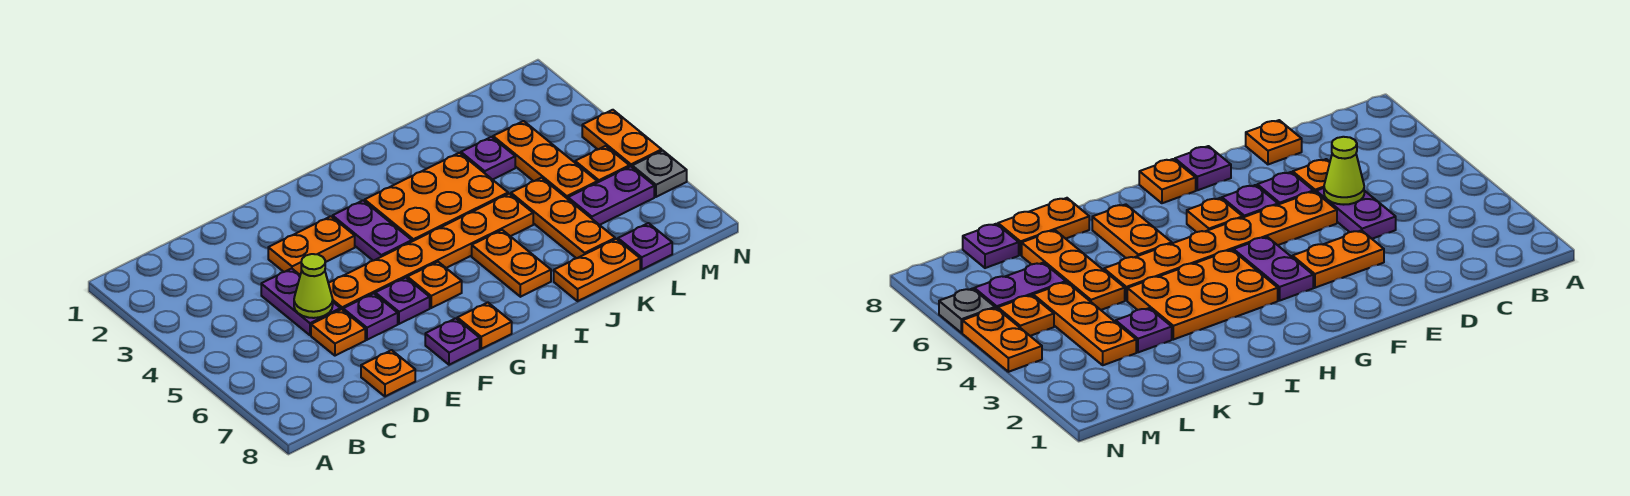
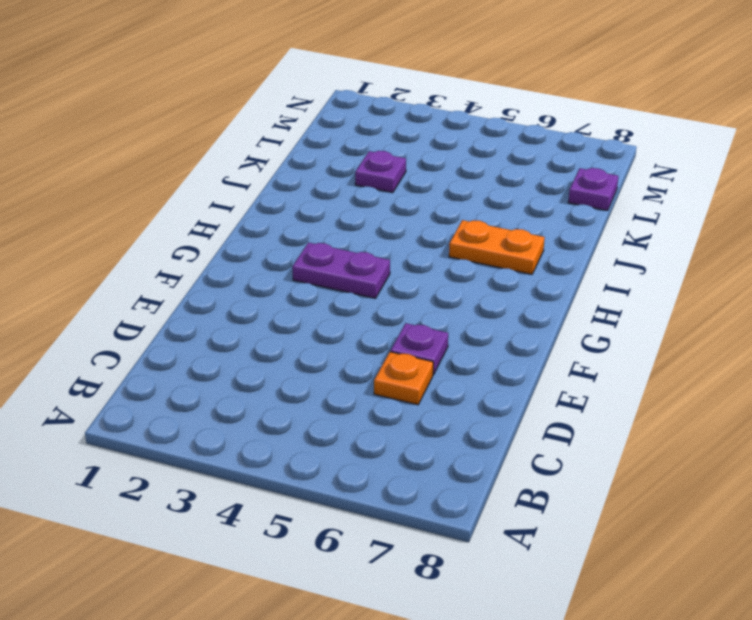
none -> purple 1x2 plate [261,268,340,335]
none -> orange 1x1 plate [361,350,415,396]
none -> orange 1x2 plate [268,216,355,275]

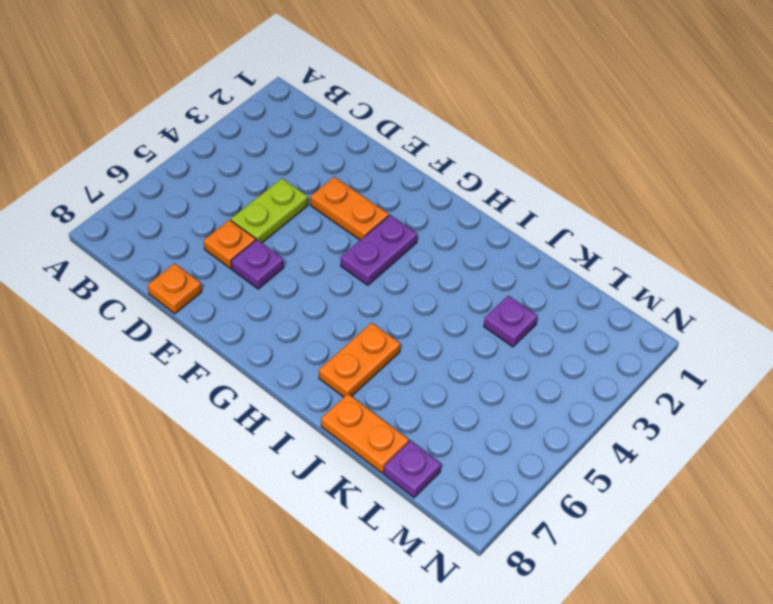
lime 1x2 plate [231,178,308,243] -> purple 1x2 plate [261,268,340,335]
none -> orange 1x6 plate [328,194,533,310]
none -> purple 1x1 plate [375,278,430,324]
none -> purple 1x1 plate [425,318,480,365]

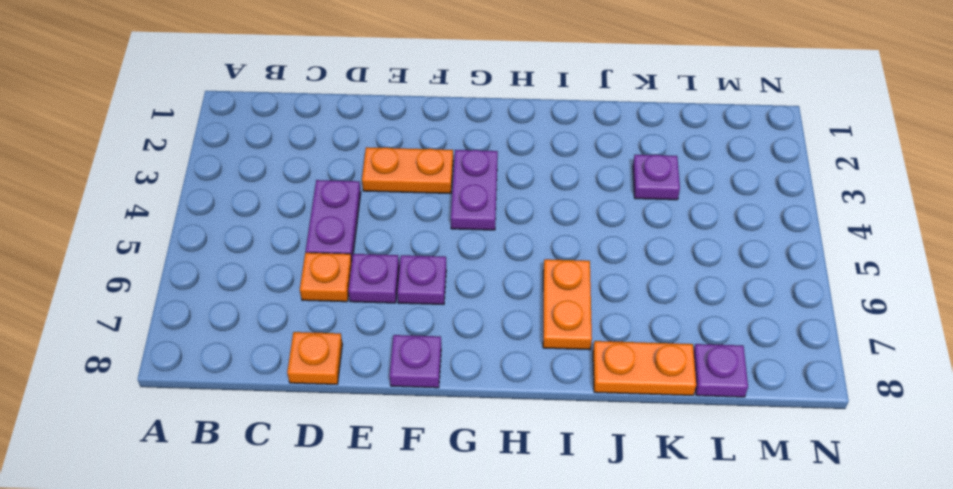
none -> orange 1x6 plate [328,194,533,310]
none -> orange 1x1 plate [407,262,462,308]
none -> orange 1x1 plate [457,303,512,349]

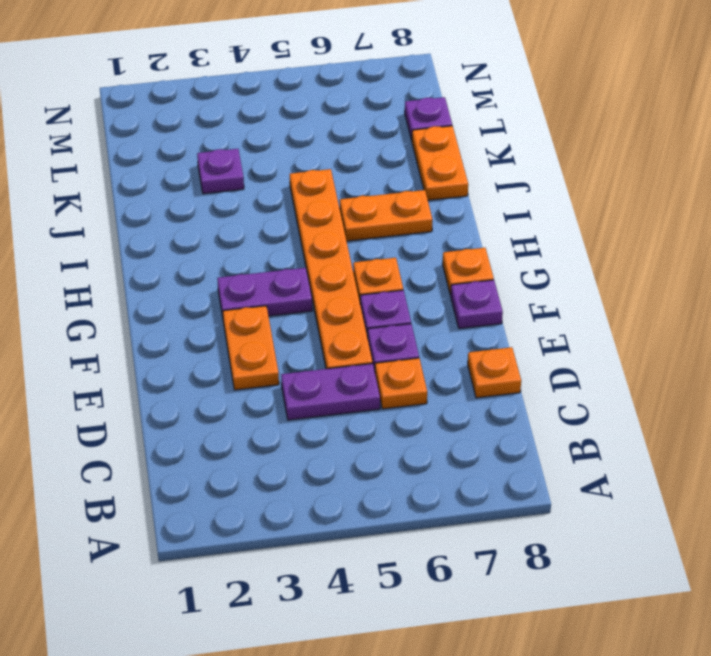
none -> orange 2x3 plate [365,153,508,241]
none -> orange 1x3 plate [511,178,615,258]
none -> orange 1x3 plate [493,121,597,199]

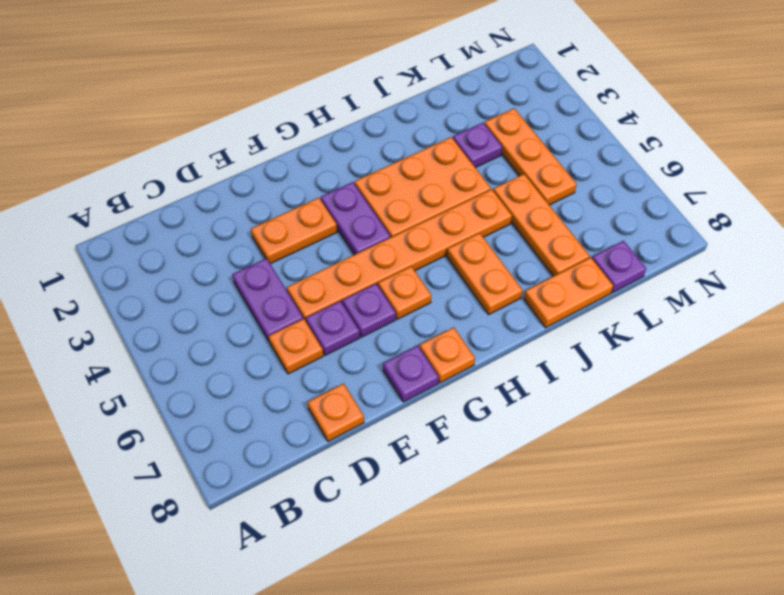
none -> purple 1x2 plate [568,166,654,225]
none -> orange 1x1 plate [575,146,630,183]
none -> orange 1x2 plate [582,110,662,167]

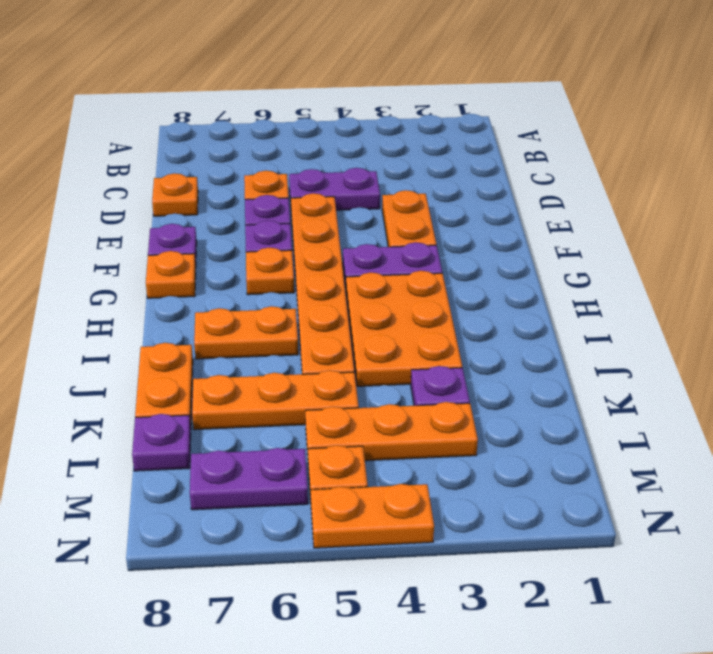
purple 1x2 plate [190,448,308,510] -> purple 1x2 plate turned to [568,166,654,225]
none -> grey 1x1 plate [632,151,687,197]
none -> lime 1x1 cone [294,254,333,318]

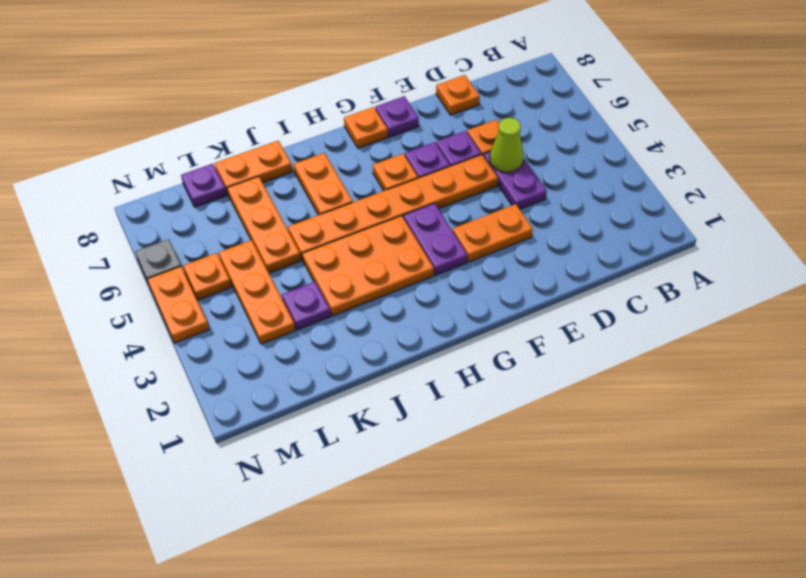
none -> purple 1x2 plate [568,166,654,225]

